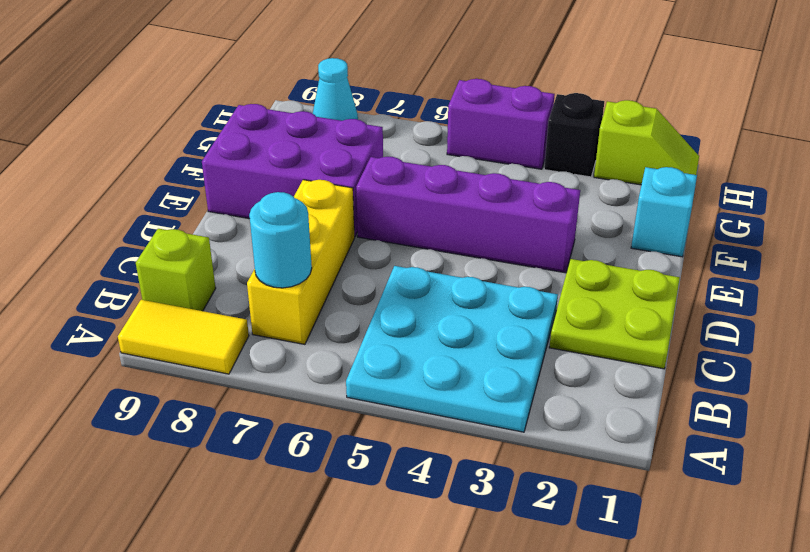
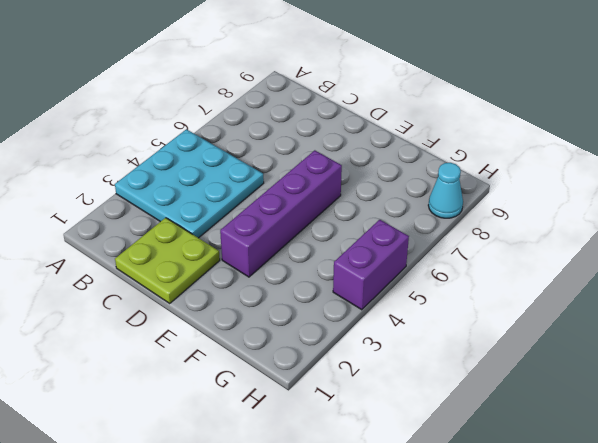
none -> yellow 1x2 tile [118,300,249,374]
none -> yellow 1x3 brick [247,180,355,344]
none -> lime 1x1 brick [136,229,216,311]

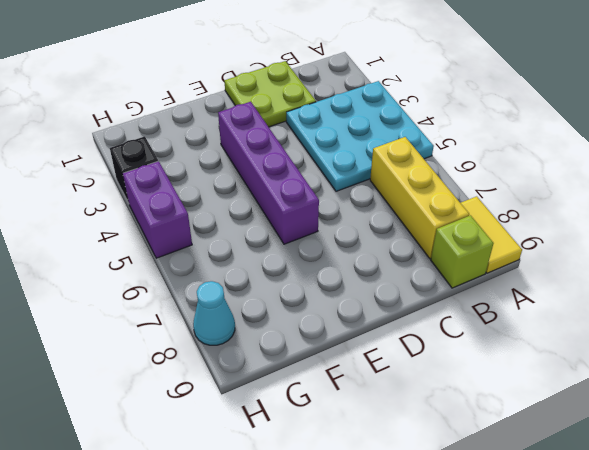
yellow 1x3 brick [370,137,469,259] -> yellow 1x3 brick turned to [247,180,355,344]
none -> purple 2x3 brick [202,104,383,237]
none -> cyan 1x1 brick [631,167,697,257]
none -> lime 1x2 slope [594,100,699,185]

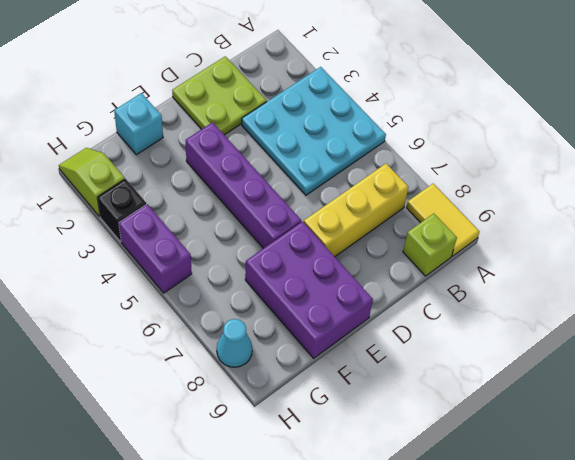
none -> cyan 1x1 round brick [249,192,312,288]

